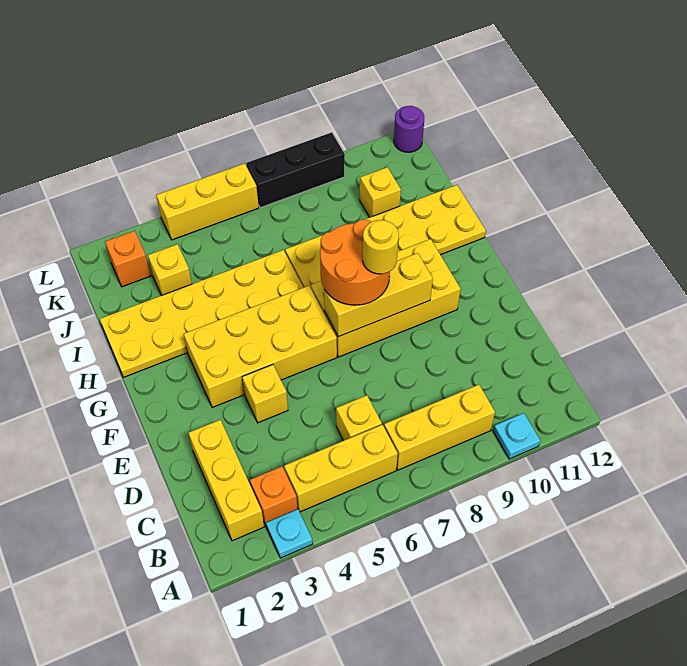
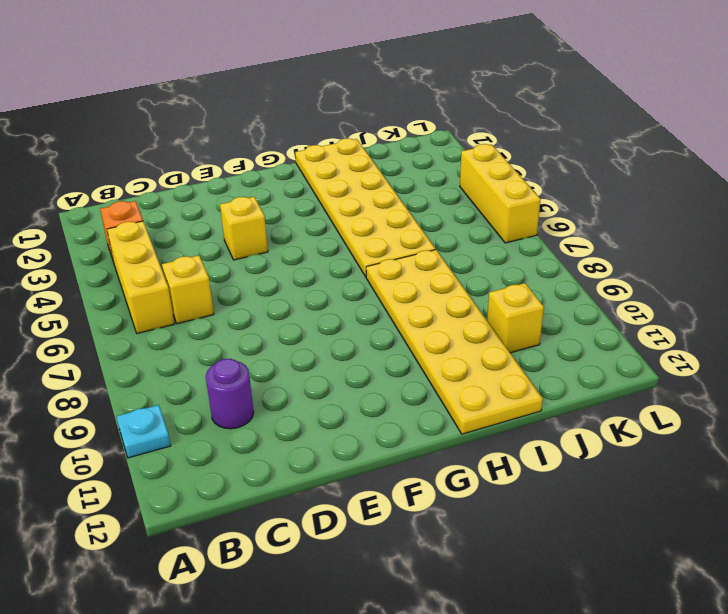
purple 1x1 round brick [206,359,254,429] -> purple 1x1 round brick moved to [394,106,424,152]
none -> cyan 1x1 plate [266,509,313,558]
none -> yellow 1x3 brick [188,420,264,541]
none -> yellow 1x3 brick [384,385,495,470]

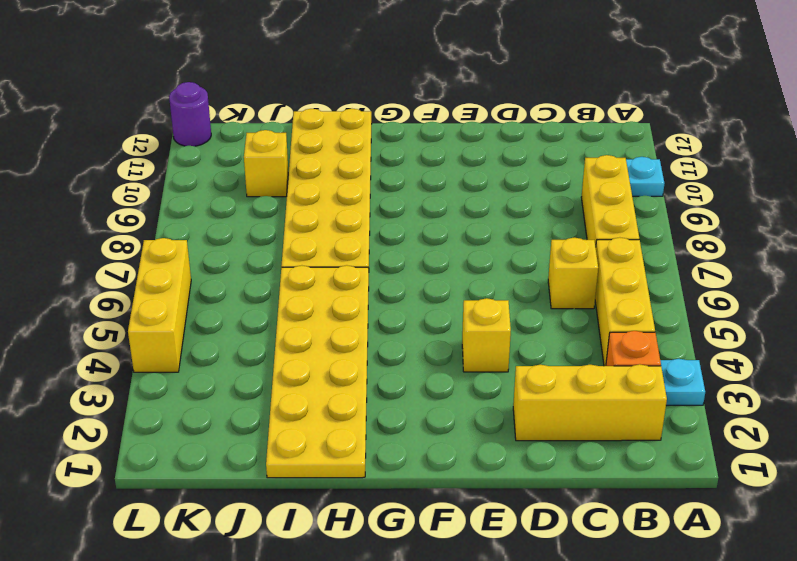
none -> yellow 2x4 brick [184,286,337,408]
none -> yellow 2x4 brick [311,239,461,357]
none -> yellow 1x1 brick [148,244,192,295]

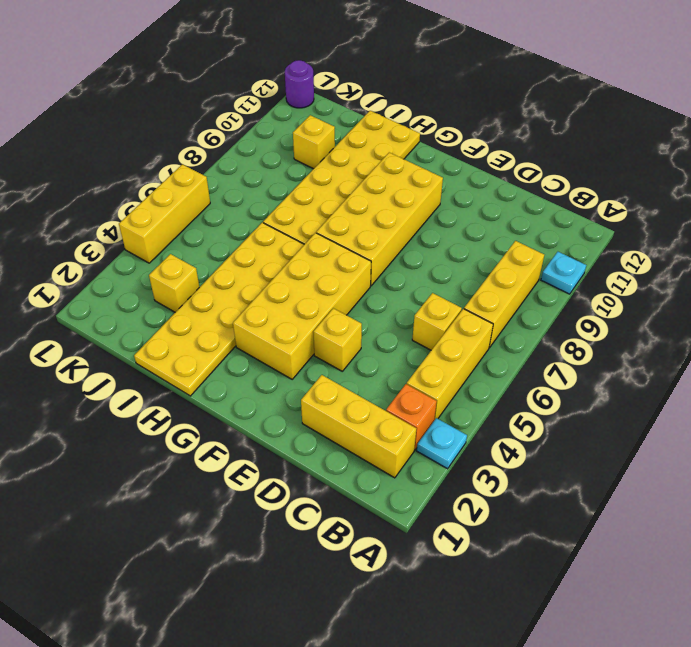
none -> orange 1x1 brick [105,231,151,287]
none -> black 1x3 brick [246,132,345,208]
none -> yellow 1x3 brick [324,253,433,337]

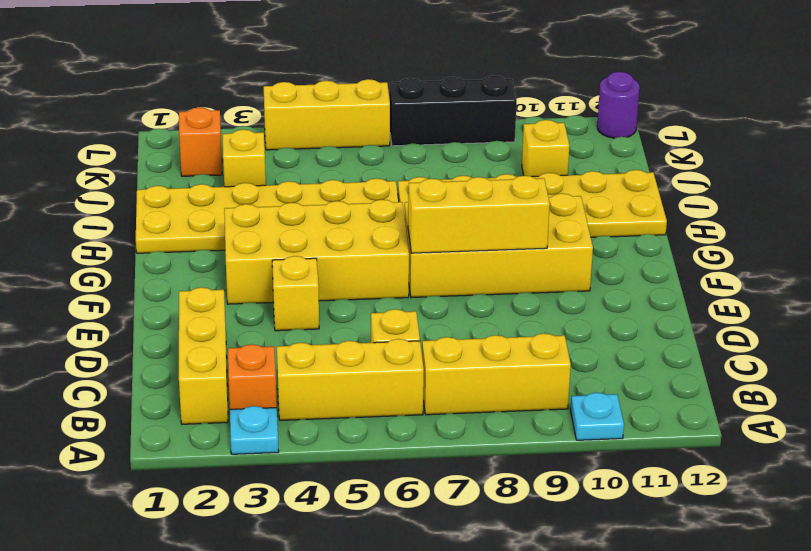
none -> orange 2x2 round brick [320,219,390,305]
none -> yellow 1x1 round brick [363,220,399,274]

